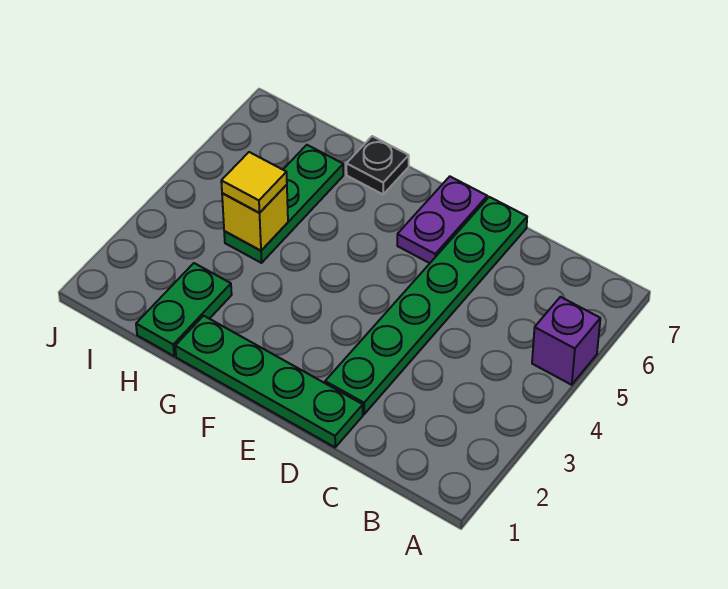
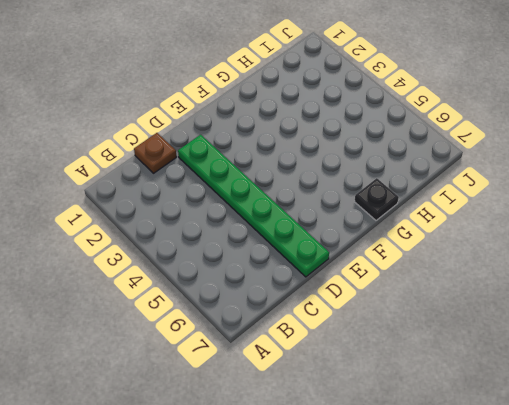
brown 1x1 plate [134,133,176,173] -> none
none -> purple 1x1 brick [532,297,600,385]
none -> green 1x4 plate [175,316,363,447]

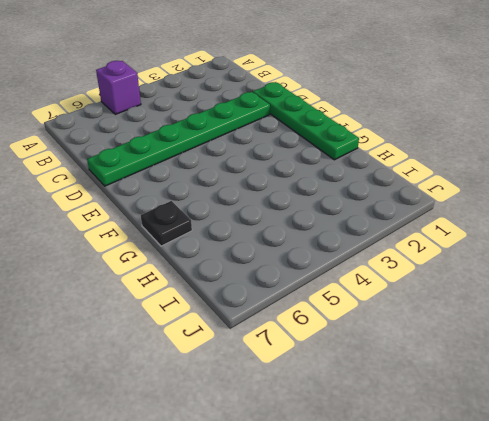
none -> purple 1x2 plate [397,177,487,263]
none -> green 1x2 plate [136,263,232,356]

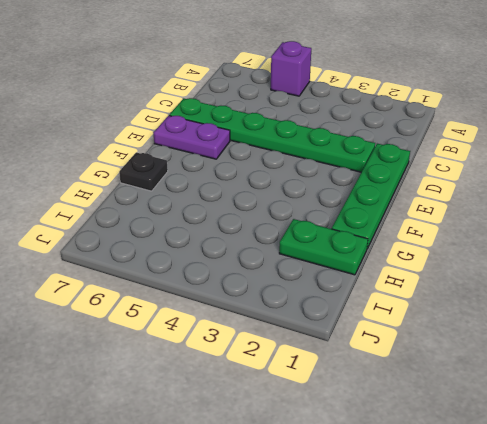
none -> green 1x3 plate [224,145,343,263]
none -> yellow 1x1 brick [222,185,288,250]

